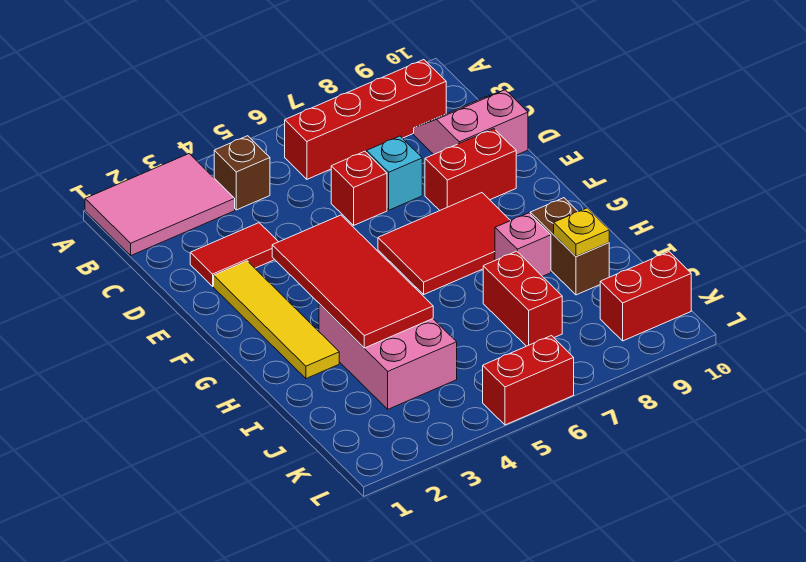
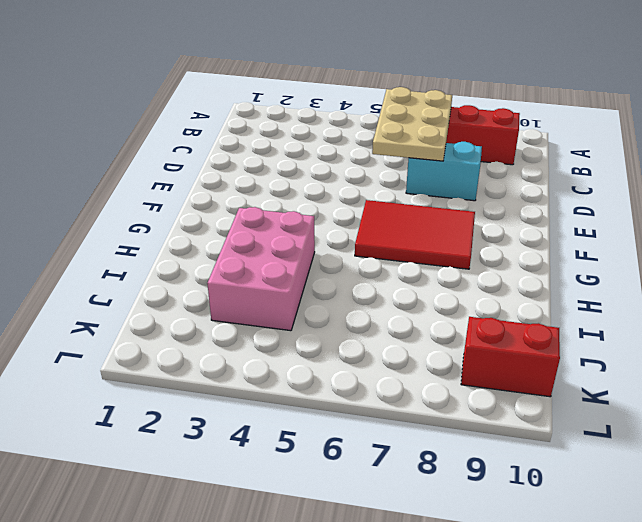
tan 2x3 plate [372,87,452,161] -> none
cyan 1x2 brick [406,142,482,201] -> cyan 1x1 brick [367,136,422,210]
none -> pink 2x3 tile [85,154,235,255]
none -> brown 1x1 brick [214,136,270,210]
none -> pink 2x2 slope [414,90,528,155]

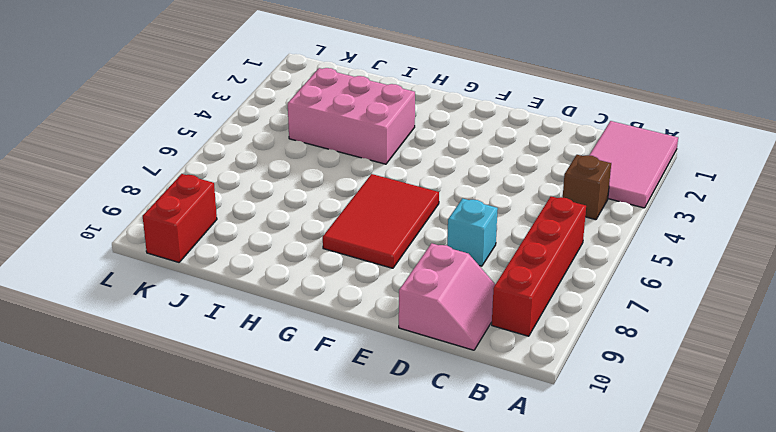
none -> red 1x2 tile [190,223,278,286]
none -> red 1x1 brick [331,151,387,225]
none -> yellow 1x4 tile [214,261,339,379]

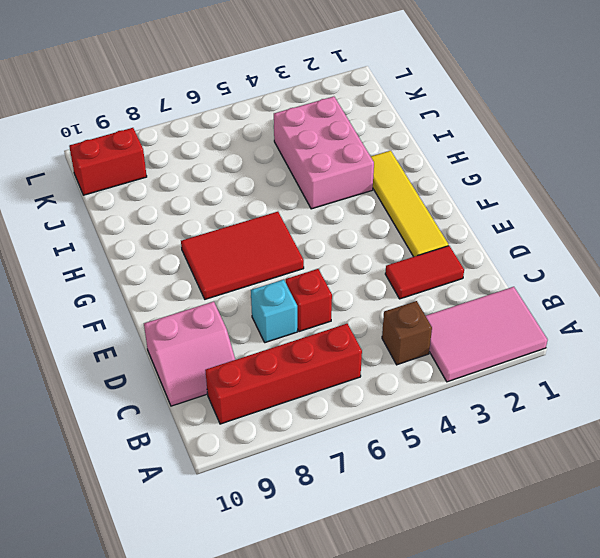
none -> red 1x2 brick [425,129,516,210]
none -> pink 1x1 brick [495,213,551,276]
none -> brown 1x2 brick [530,198,609,295]

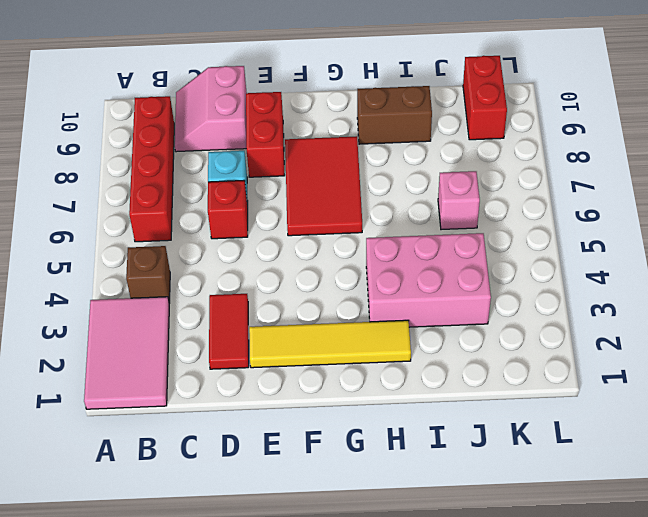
pink 1x1 brick [438,171,480,230] -> pink 1x1 brick moved to [495,213,551,276]
none -> red 1x2 brick [483,251,562,346]
none -> red 1x2 brick [483,336,574,425]
none -> red 2x4 tile [272,215,433,348]

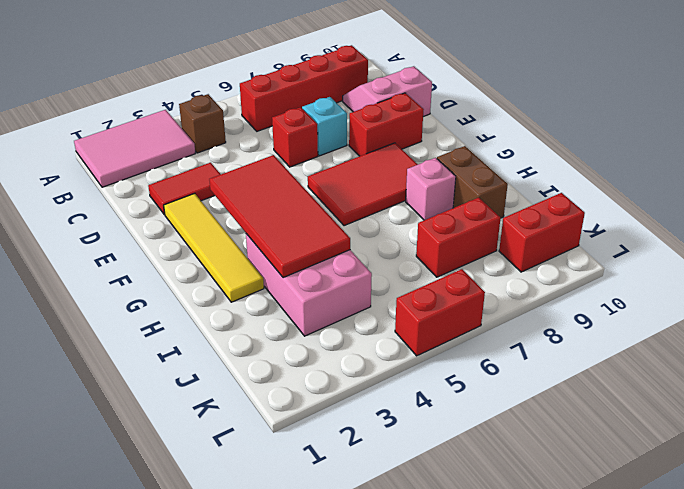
red 1x2 brick [416,198,501,277] -> red 1x2 brick turned to [483,251,562,346]
none -> yellow 1x1 plate [554,208,609,256]

